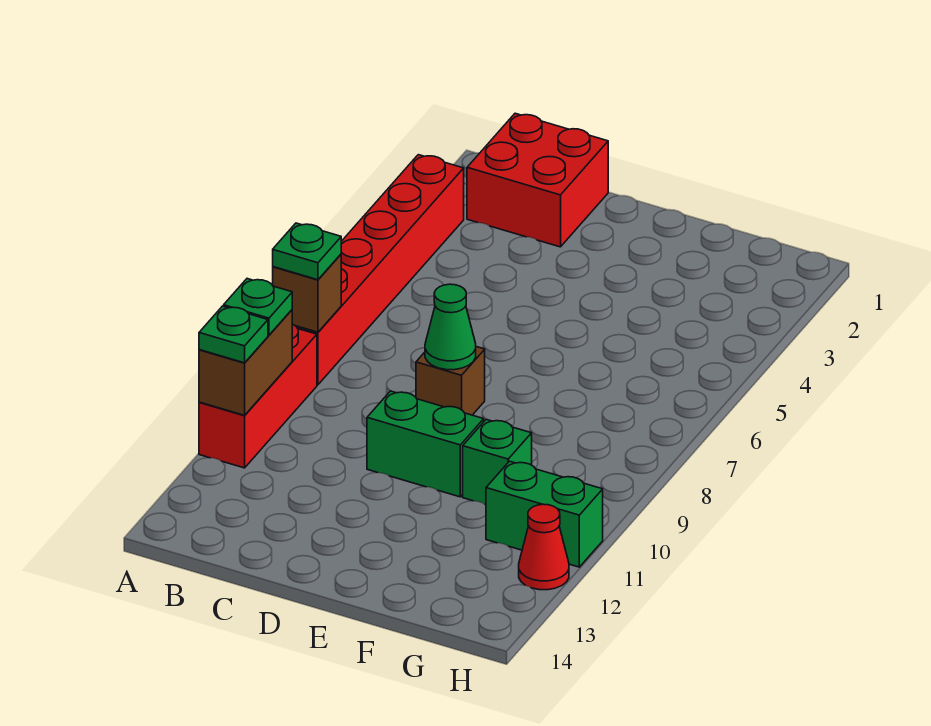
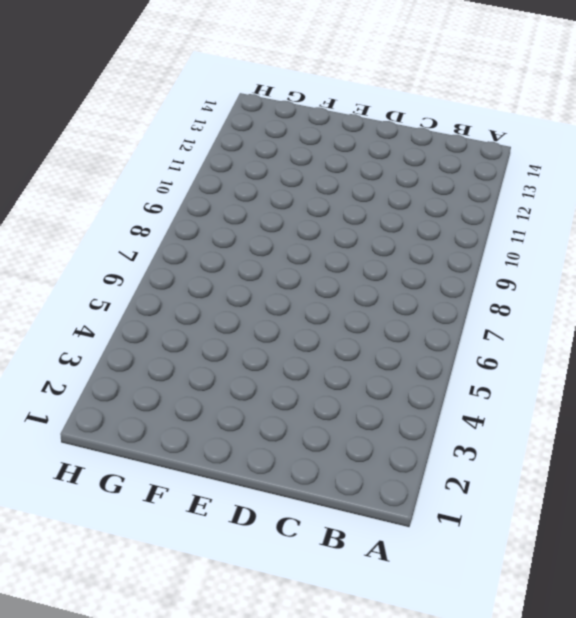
none -> red 1x6 brick [296,155,464,385]
none -> red 1x3 brick [199,324,317,468]
none -> red 2x2 brick [467,113,608,247]

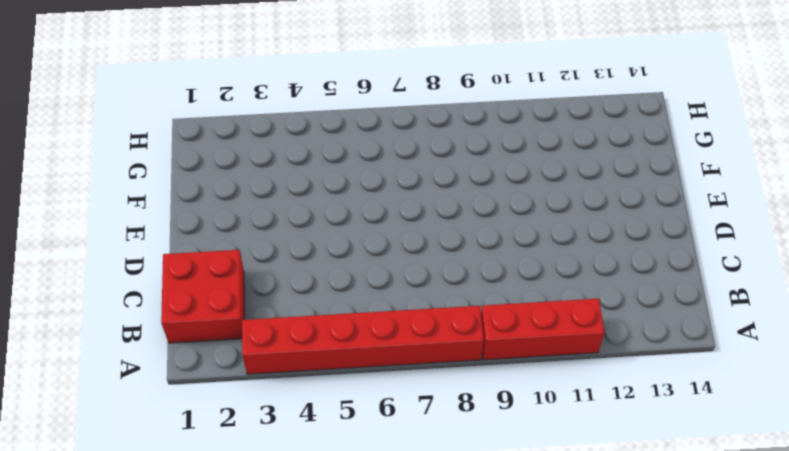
none -> brown 1x1 brick [416,347,485,415]
none -> green 1x2 brick [367,391,484,497]
none -> green 1x1 brick [463,419,532,505]

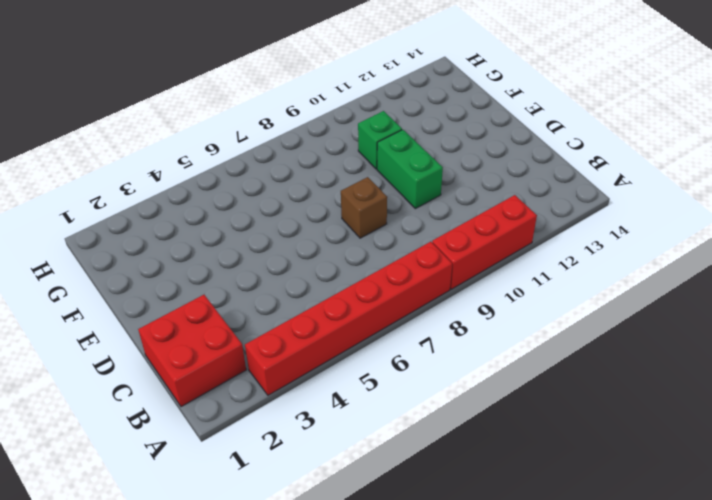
none -> green 1x2 brick [486,461,603,567]
none -> red 1x1 cone [519,504,569,590]
none -> brown 1x1 brick [273,254,341,332]

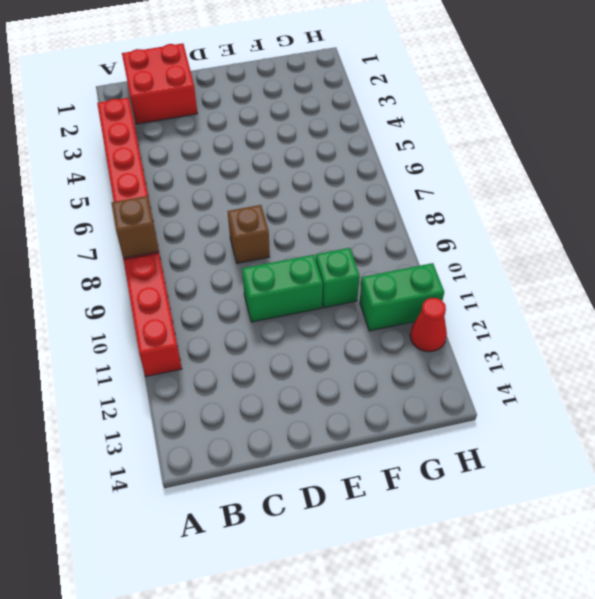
none -> brown 1x2 brick [199,310,292,415]
none -> green 1x1 cone [425,284,476,370]
none -> green 1x1 plate [273,223,341,280]

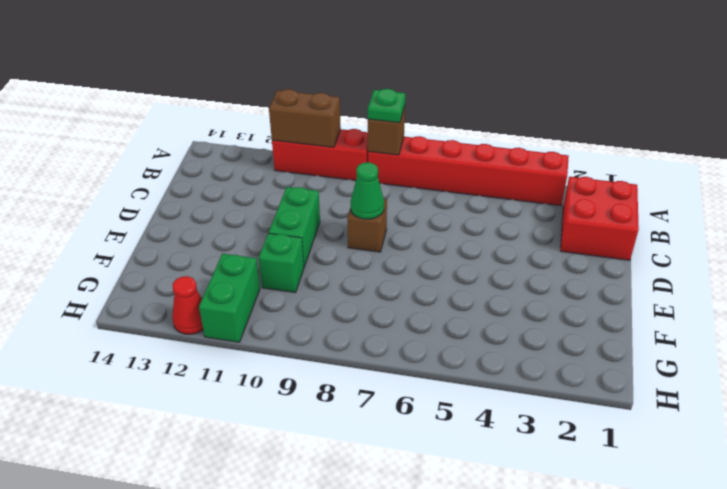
none -> green 1x1 plate [224,279,292,335]
none -> green 1x1 plate [199,306,268,363]

